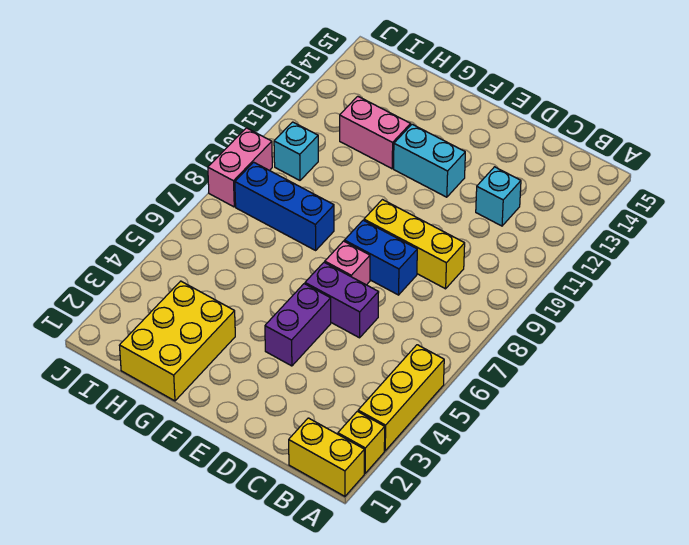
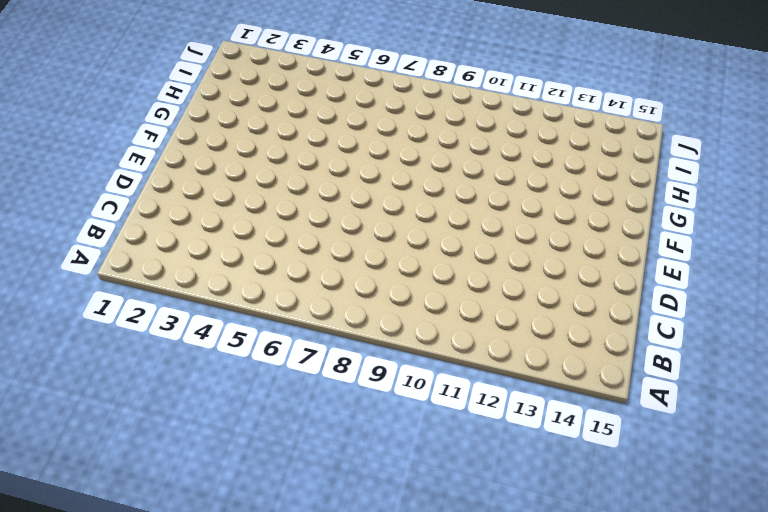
none -> yellow 1x2 brick [289,418,364,496]
none -> yellow 1x1 brick [338,411,385,473]
none -> yellow 1x3 brick [358,345,444,451]

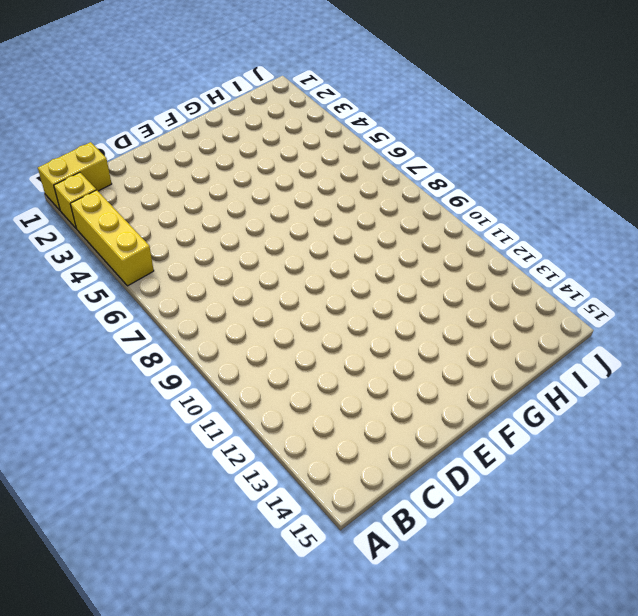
none -> yellow 1x3 brick [364,200,465,289]
none -> cyan 1x1 brick [476,167,521,226]
none -> purple 1x2 brick [305,262,379,338]

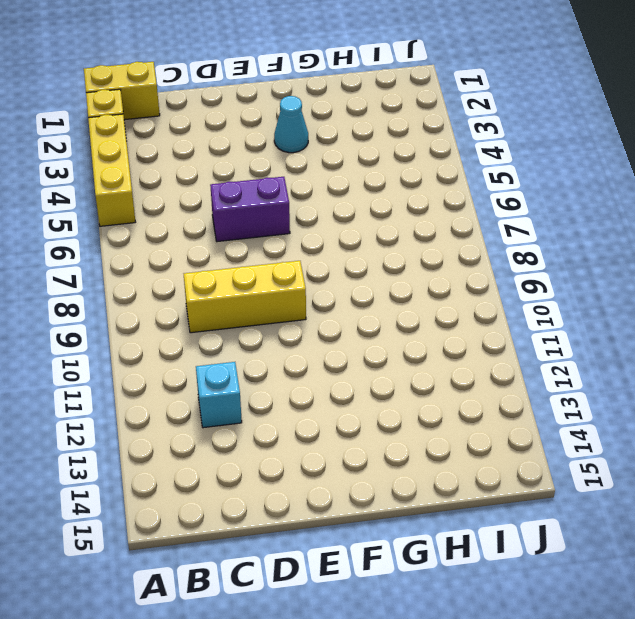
cyan 1x1 cone [274,96,308,153] -> none
none -> blue 1x2 brick [344,220,417,295]
none -> purple 1x2 brick [265,284,331,366]
none -> pink 1x1 brick [325,241,370,285]

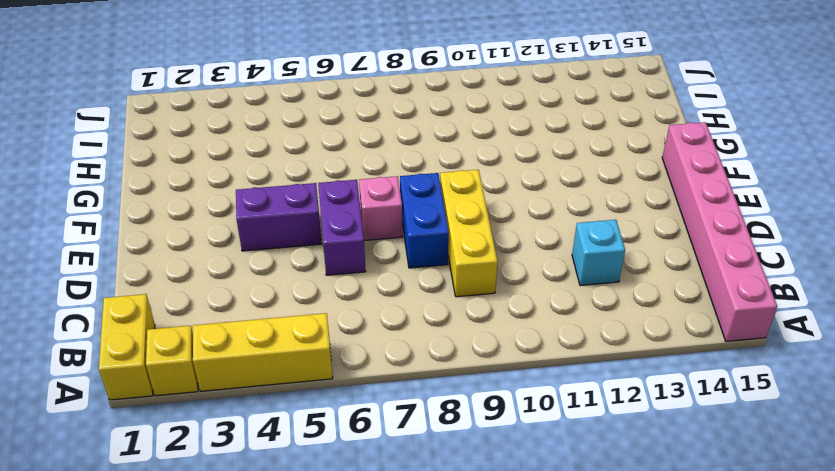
pink 1x6 brick [662,122,777,341] -> none
none -> cyan 1x2 brick [394,124,465,197]
none -> yellow 2x3 brick [119,281,235,401]
none -> blue 1x3 brick [235,162,334,250]

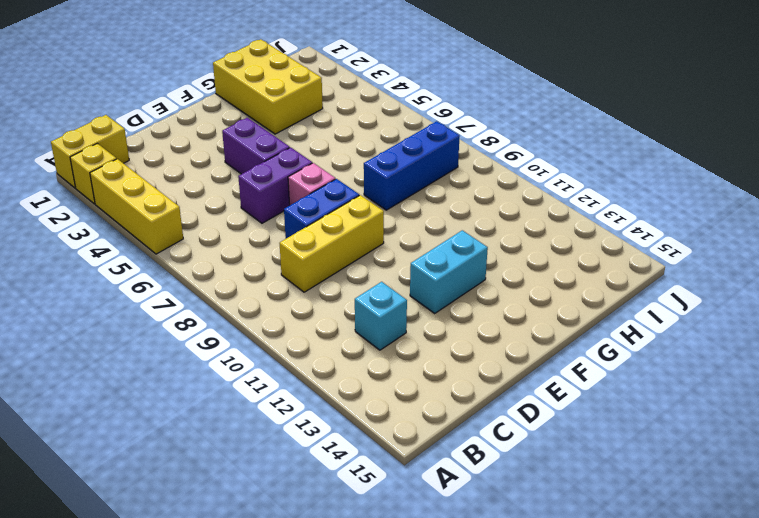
none -> pink 1x2 brick [340,96,411,169]
none -> cyan 1x1 brick [274,122,318,180]
none -> pink 1x2 brick [208,128,272,207]

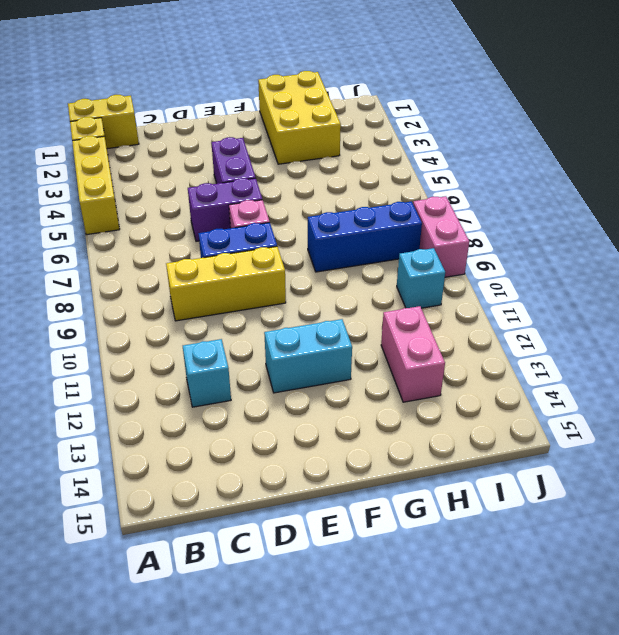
pink 1x2 brick [381,306,445,402] -> pink 1x2 brick turned to [340,96,411,169]

